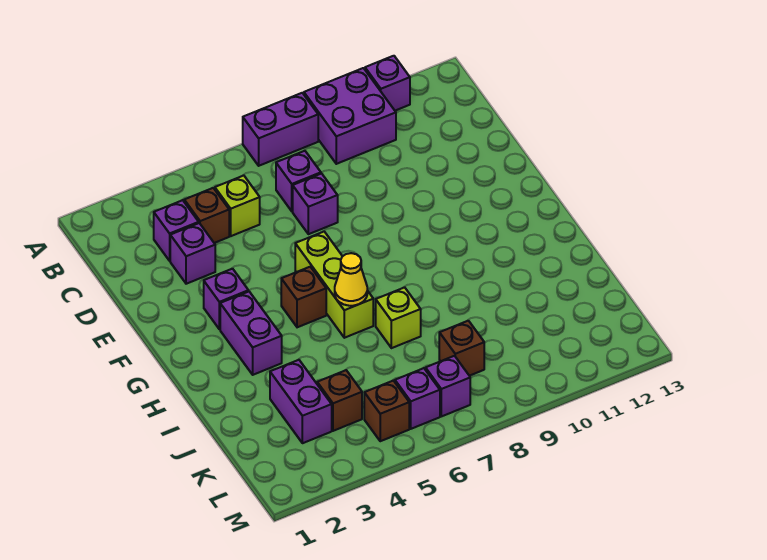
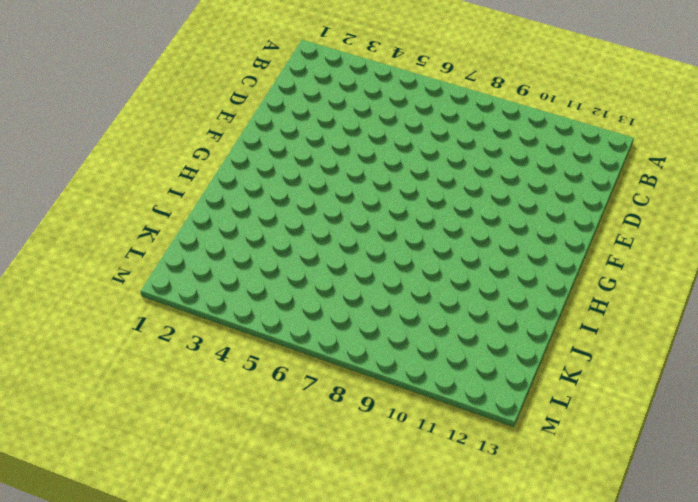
none -> purple 1x2 brick [243,93,318,166]
none -> purple 2x2 brick [304,68,396,164]
none -> purple 1x1 brick [365,56,410,111]

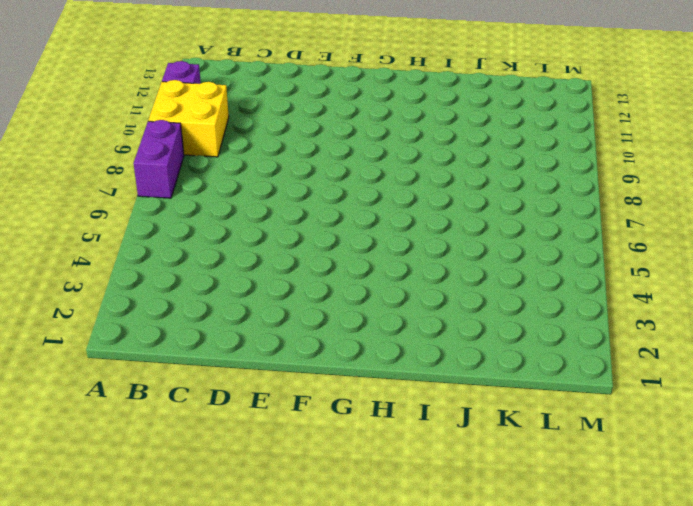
yellow 2x2 brick [148,80,229,157] -> purple 2x2 brick [304,68,396,164]
none -> purple 1x1 brick [154,200,199,261]
none -> brown 1x1 brick [184,188,229,243]
none -> lime 1x1 brick [215,176,260,236]

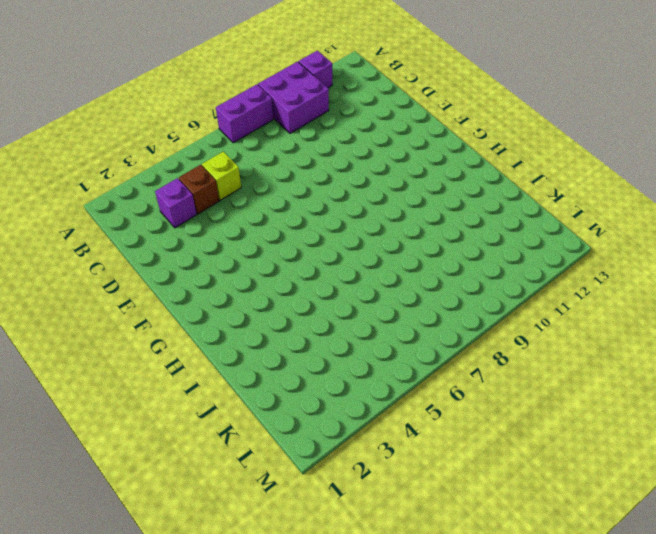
none -> purple 1x1 brick [276,151,321,211]
none -> purple 1x1 brick [170,223,215,284]
none -> purple 1x1 brick [293,174,338,234]

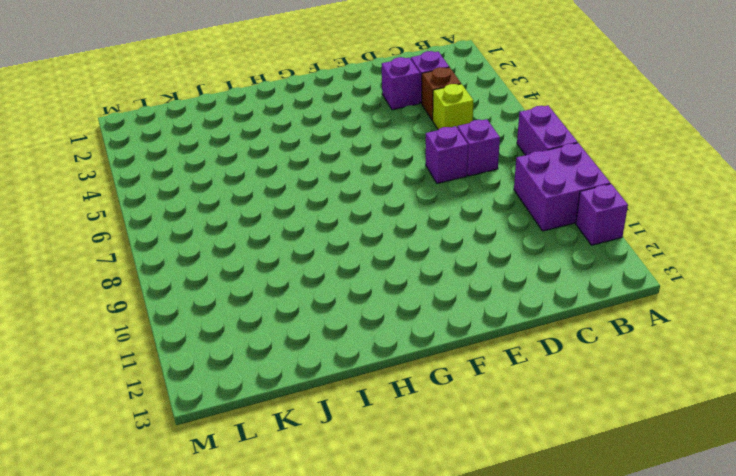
none -> purple 1x1 brick [204,269,248,329]
none -> lime 1x3 brick [295,232,373,338]
none -> purple 1x2 brick [220,291,282,375]

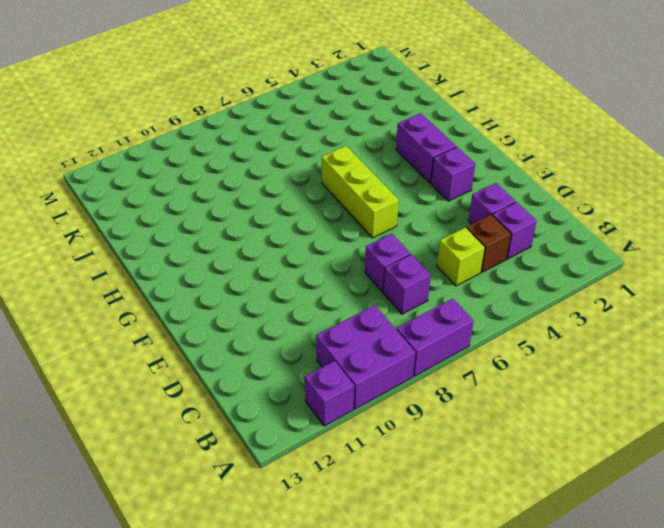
none -> brown 1x1 brick [281,267,326,327]
none -> lime 1x1 brick [376,287,421,348]
none -> purple 1x2 brick [270,360,332,443]

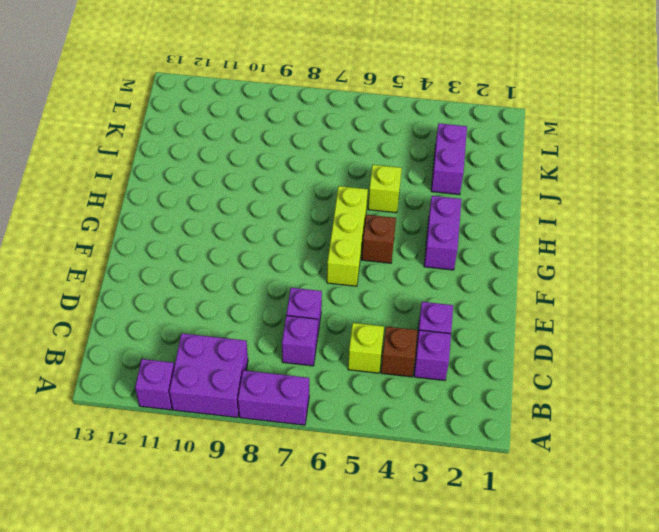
lime 1x1 brick [368,165,402,213] -> lime 1x1 brick moved to [376,287,421,348]
none -> purple 1x1 brick [204,269,248,329]
none -> brown 1x1 brick [317,370,362,431]
none -> brown 1x1 brick [439,321,484,376]

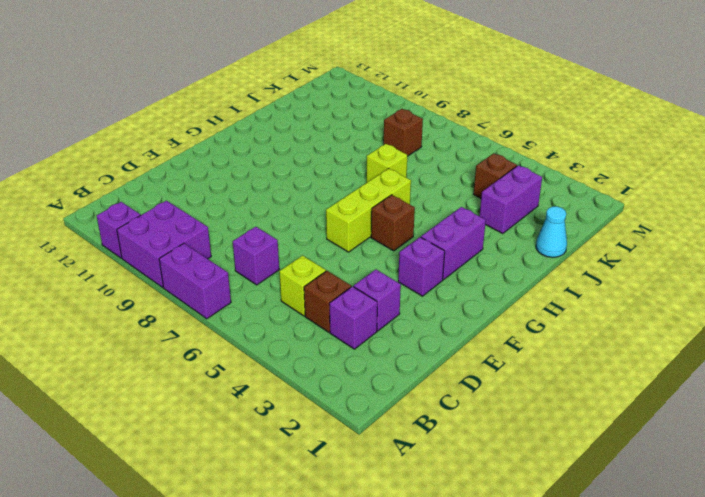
cyan 1x1 cone [536,207,567,257] -> none
none -> purple 1x1 brick [293,174,338,234]
none -> brown 1x1 brick [364,381,409,441]
none -> purple 1x1 brick [395,368,440,429]

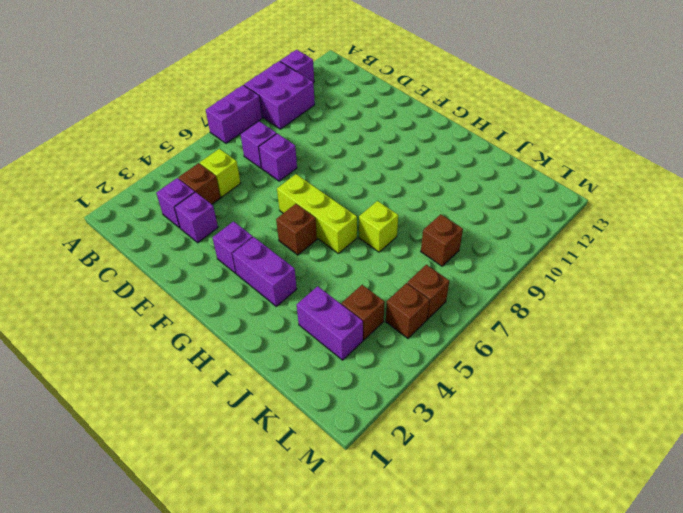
brown 1x1 brick [407,265,449,319] -> purple 1x1 brick [395,368,440,429]
none -> purple 1x1 brick [426,356,470,416]
none -> yellow 1x1 cone [335,253,367,306]

